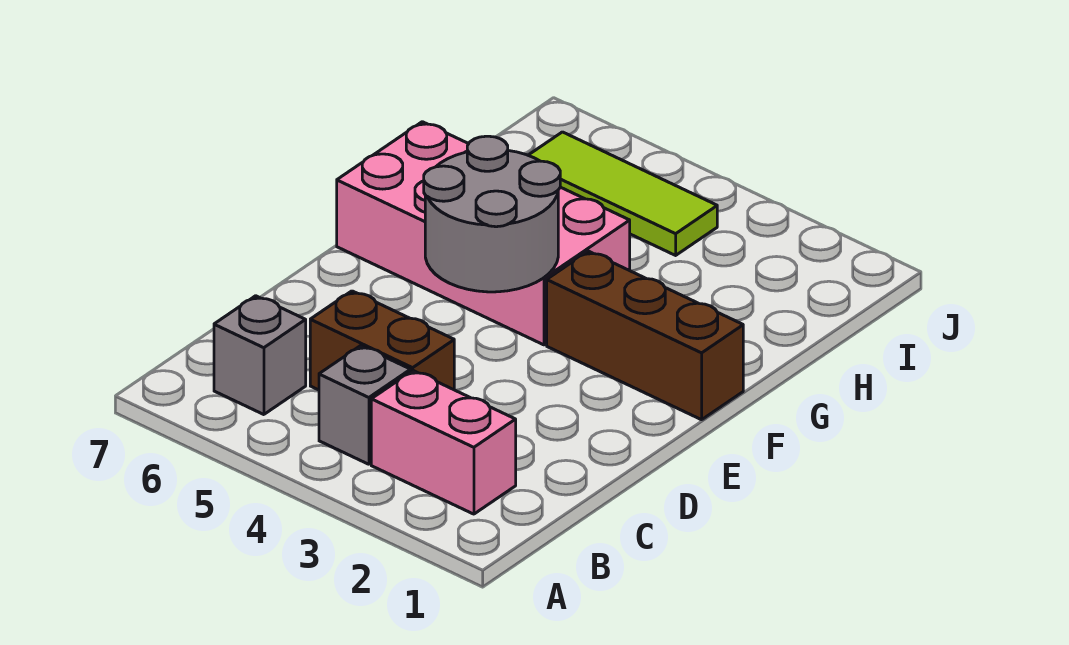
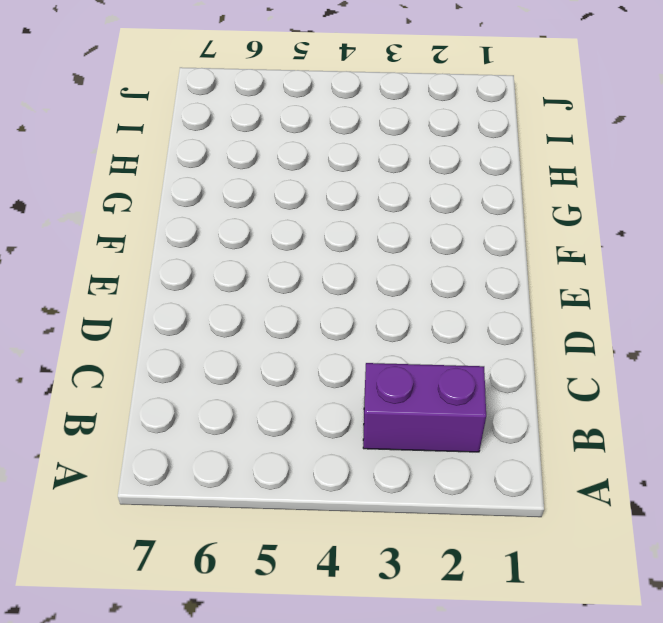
purple 1x2 brick [363,363,486,452] -> pink 1x2 brick [371,371,516,514]
none -> grey 1x1 brick [319,346,411,464]
none -> grey 1x1 brick [214,296,306,415]

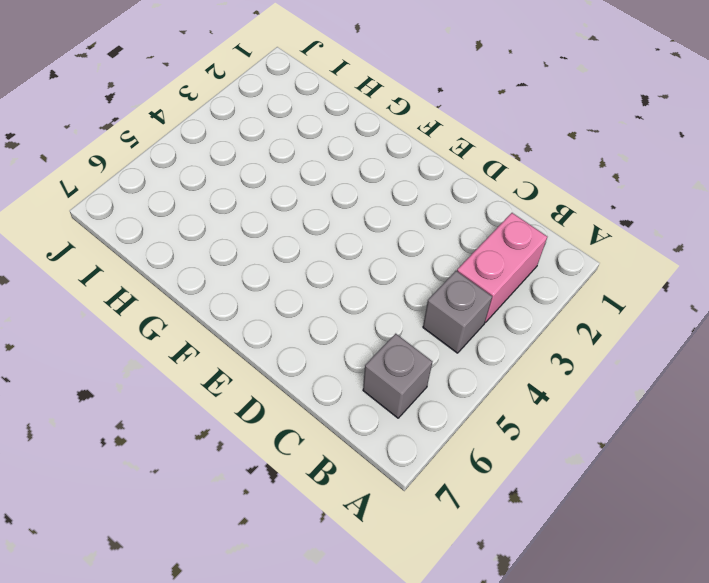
none -> brown 1x2 brick [310,291,454,390]
none -> brown 1x3 brick [547,251,743,420]

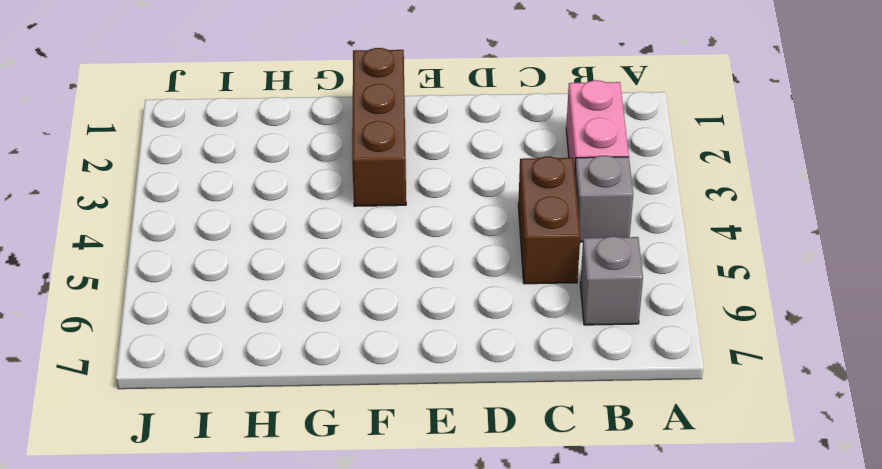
none -> pink 2x4 brick [337,122,630,345]
none -> lime 1x3 tile [528,132,717,255]

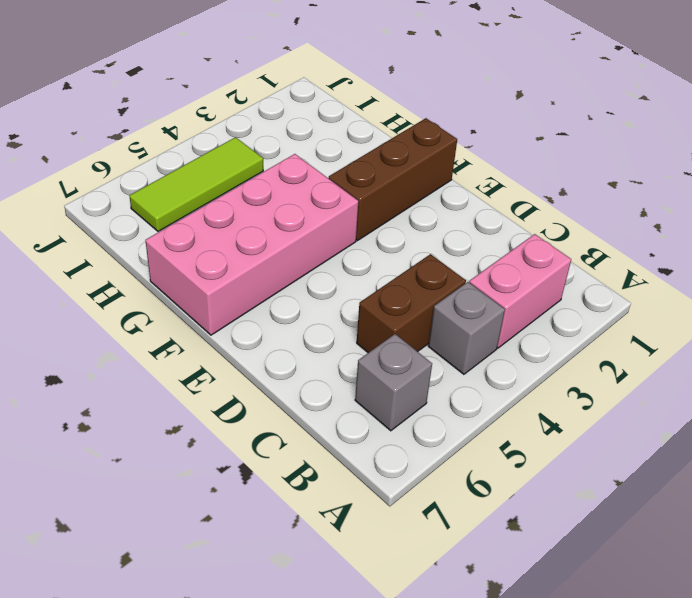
none -> grey 2x2 round brick [424,136,560,292]

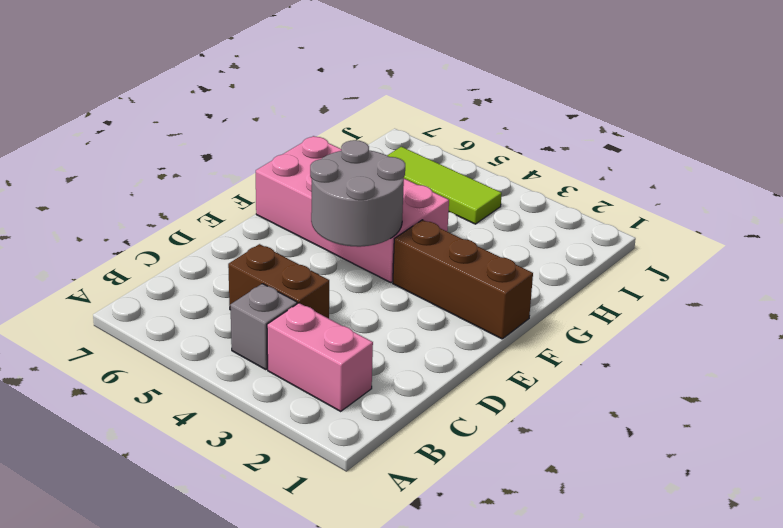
none -> grey 1x1 brick [214,296,306,415]

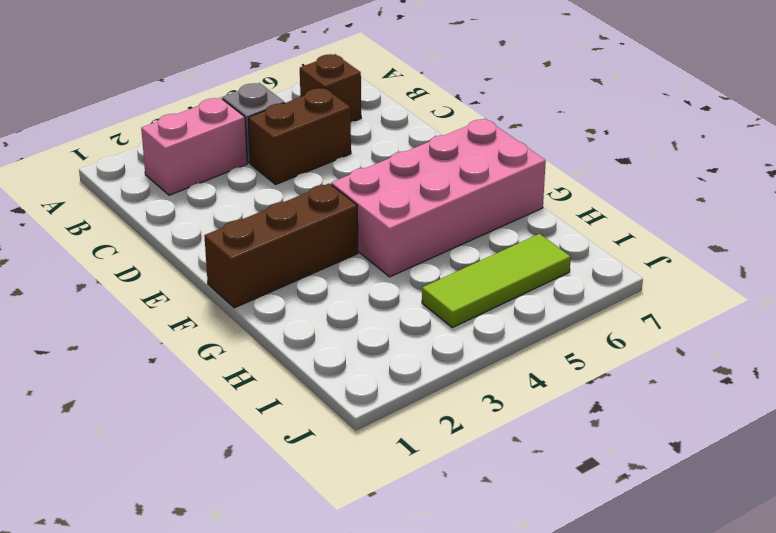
brown 1x1 brick [300,54,361,122] -> grey 1x1 brick [214,296,306,415]
none -> grey 2x2 round brick [424,136,560,292]

